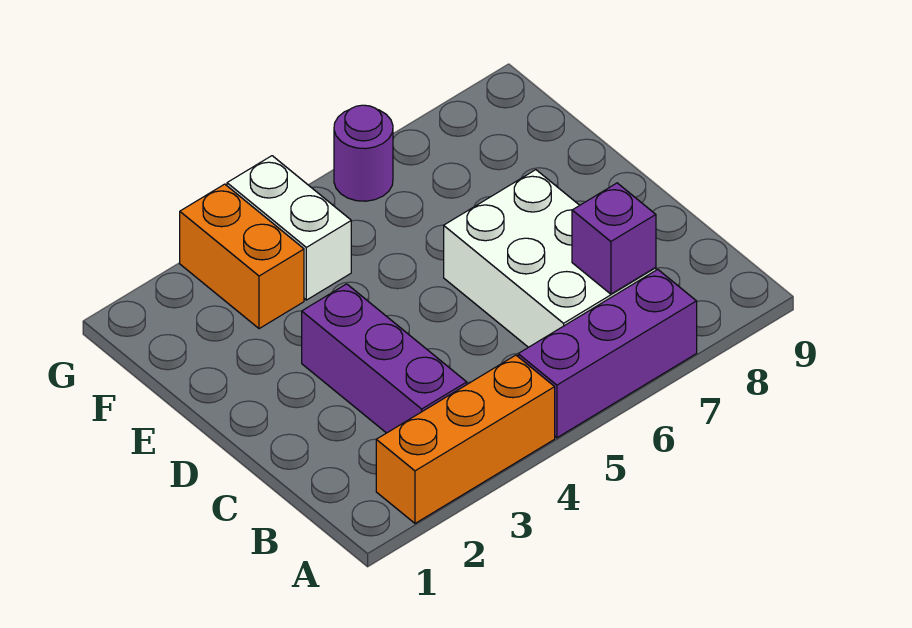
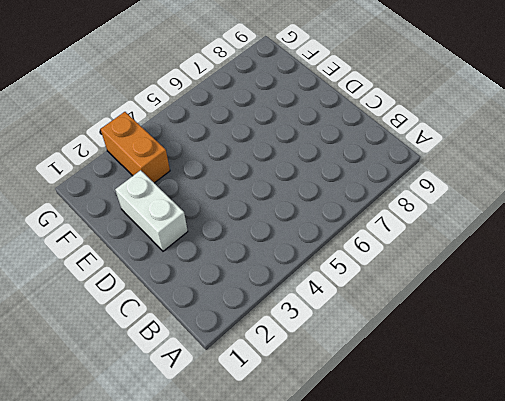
white 1x2 brick [115,170,188,251] -> white 1x2 brick moved to [227,156,351,300]
none -> orange 1x3 brick [376,355,555,523]
none -> purple 1x3 brick [518,269,697,438]

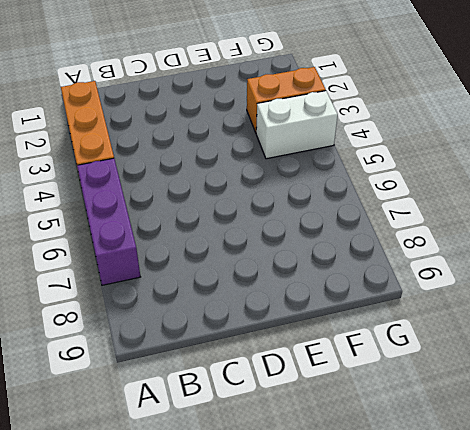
none -> purple 1x3 brick [302,284,467,433]
none -> white 2x3 brick [444,170,656,347]

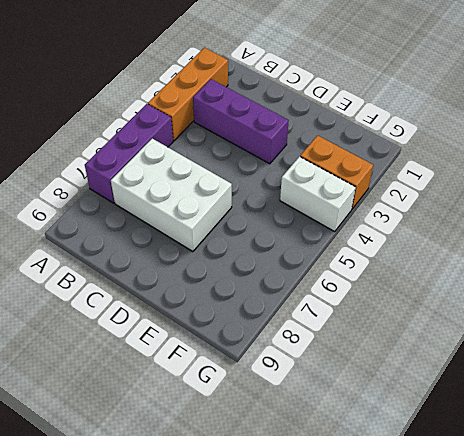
none -> purple 1x1 round brick [334,105,393,201]
none -> purple 1x1 brick [572,183,656,294]

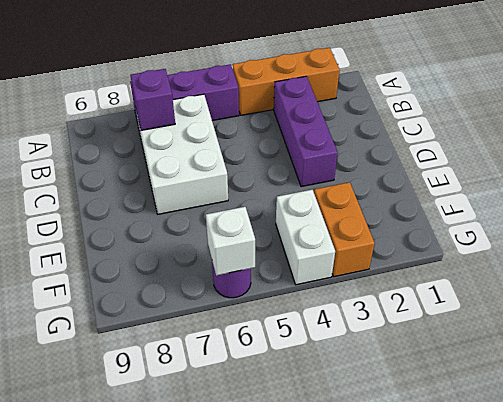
white 1x1 brick [206,207,255,276] -> none

